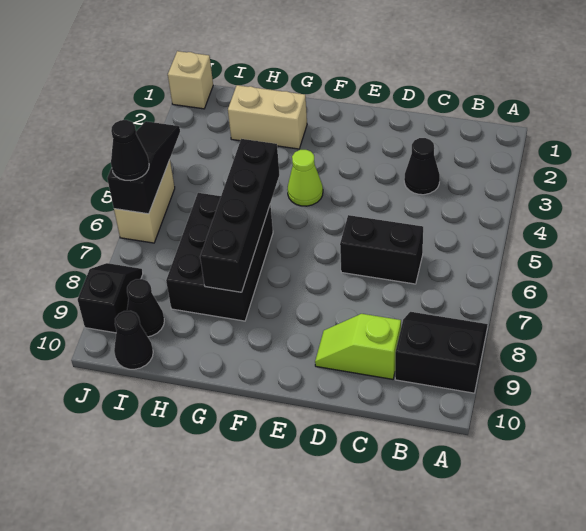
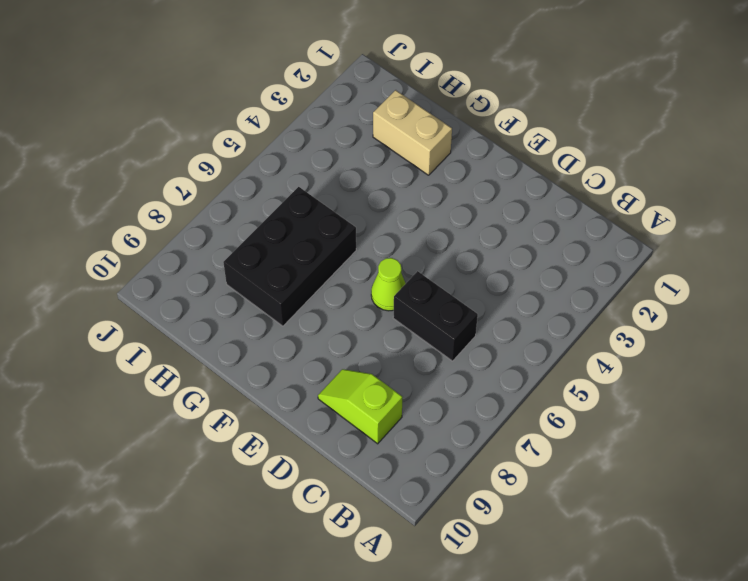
lime 1x1 cone [371,258,406,311] -> lime 1x1 cone moved to [287,150,323,206]
none -> black 2x2 slope [395,312,488,393]
none -> black 1x1 cone [404,138,440,195]
none -> black 1x1 cone [127,279,164,337]

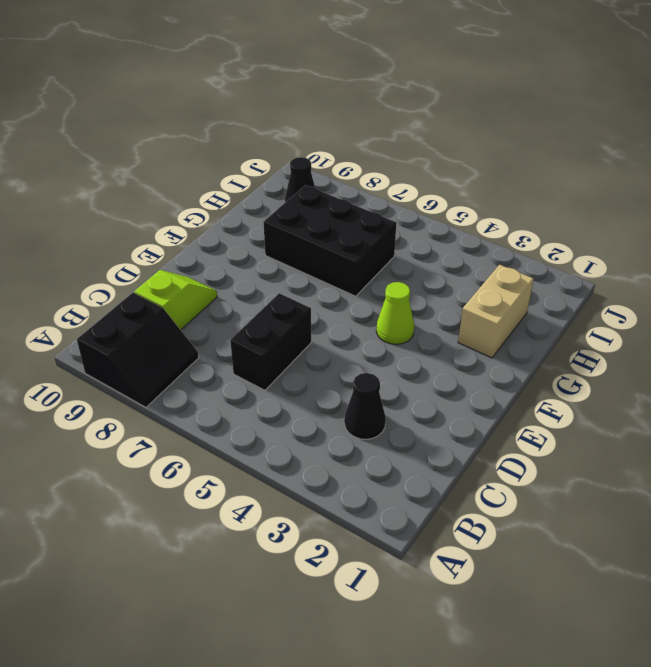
none -> black 1x1 cone [114,311,153,369]
none -> tan 1x1 brick [168,51,213,109]
none -> tan 1x2 brick [114,160,175,243]

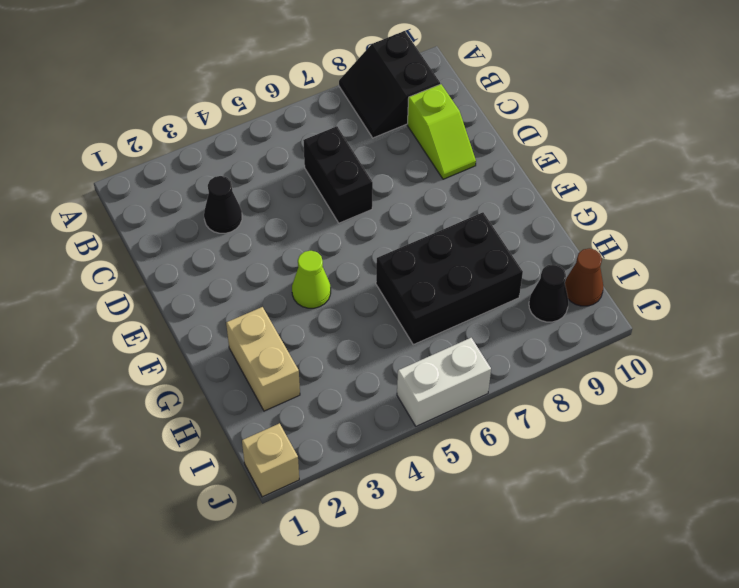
brown 1x1 cone [565,248,603,306] -> black 1x1 cone [114,311,153,369]
white 1x2 brick [397,338,491,426] -> tan 1x2 brick [114,160,175,243]
none -> black 1x2 slope [78,263,143,333]
none -> black 1x4 brick [200,139,279,292]
none -> black 1x3 slope [107,121,180,214]

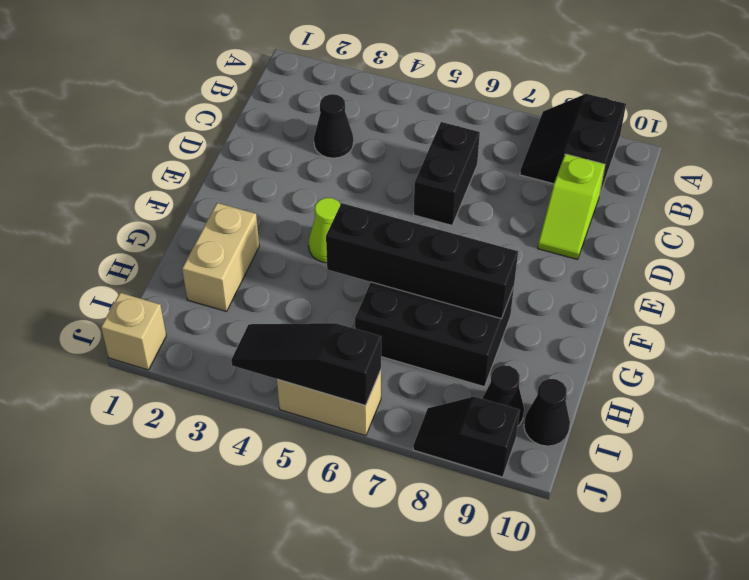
none -> black 1x1 cone [111,120,149,181]

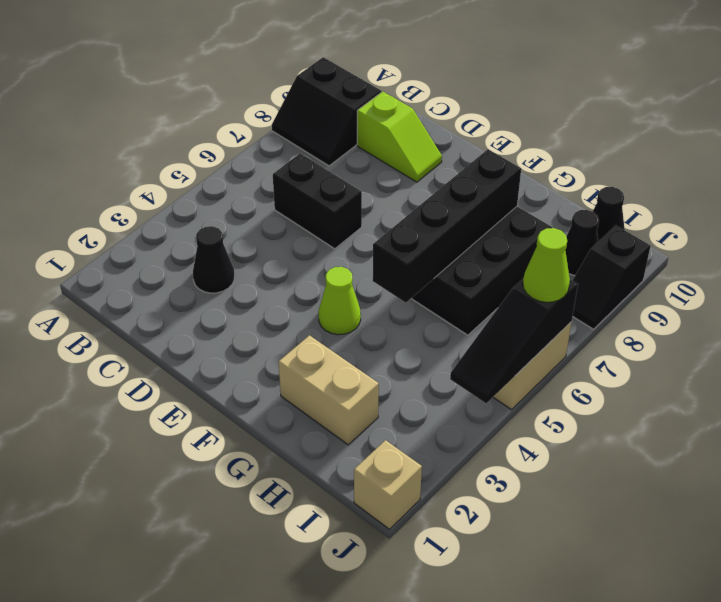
lime 1x1 cone [523,228,570,302] -> black 1x1 cone [111,120,149,181]

